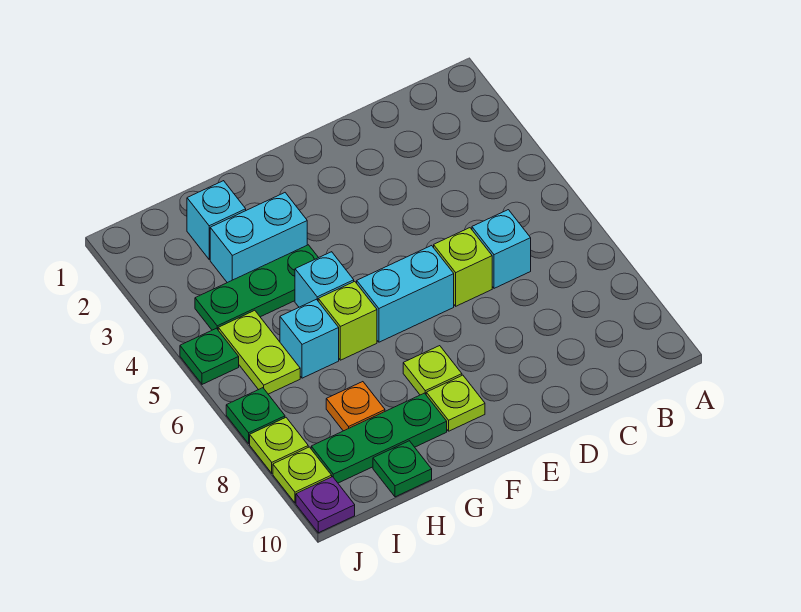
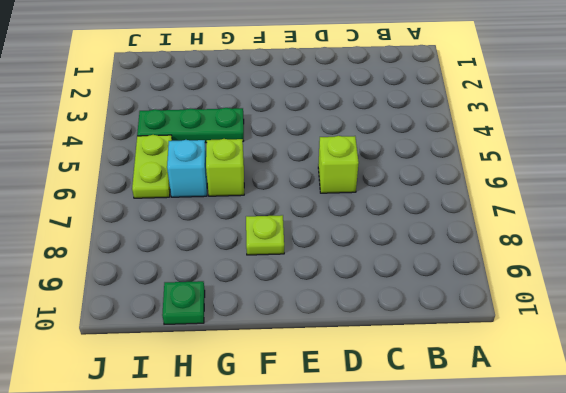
none -> cyan 1x1 brick [472,210,531,288]
none -> cyan 1x2 brick [357,246,454,342]
none -> lime 1x1 plate [426,375,485,431]

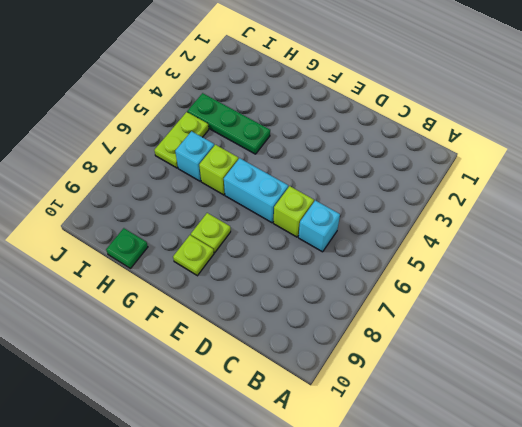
none -> cyan 1x2 brick [210,193,307,283]
none -> cyan 1x1 brick [295,252,354,307]
none -> green 1x3 plate [311,393,447,483]

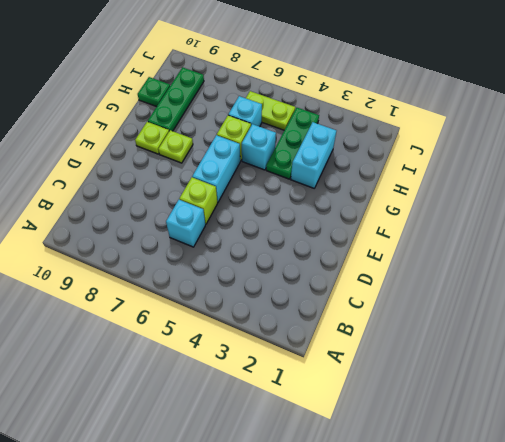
none -> cyan 1x1 brick [187,181,246,259]
none -> orange 1x1 plate [326,382,385,431]
none -> green 1x1 plate [180,328,239,384]

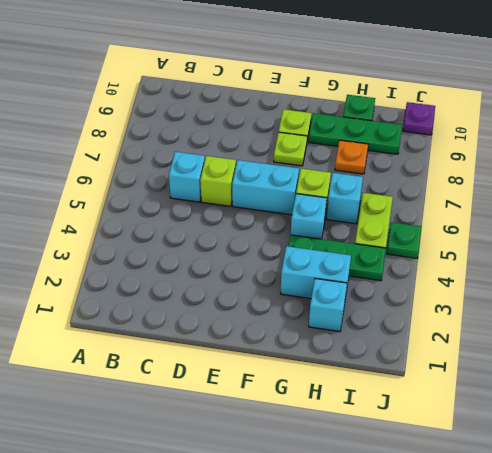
none -> green 1x1 plate [226,388,285,444]
none -> lime 1x1 plate [250,418,308,473]
none -> lime 1x1 plate [273,447,332,503]

